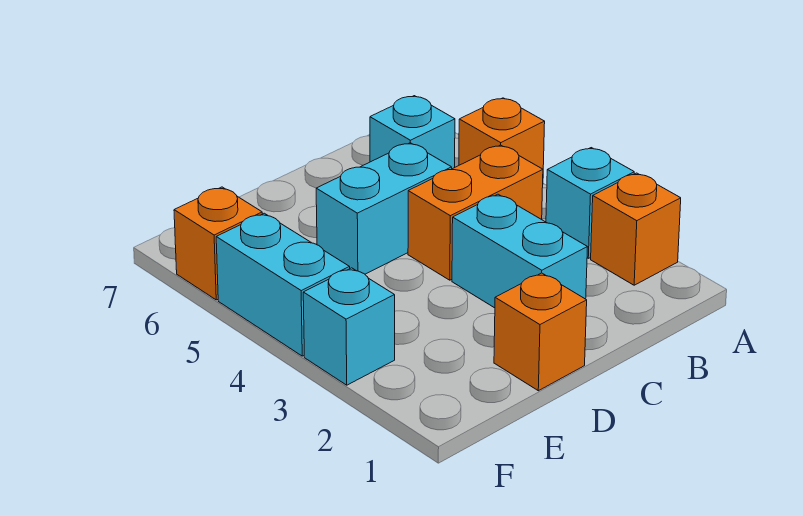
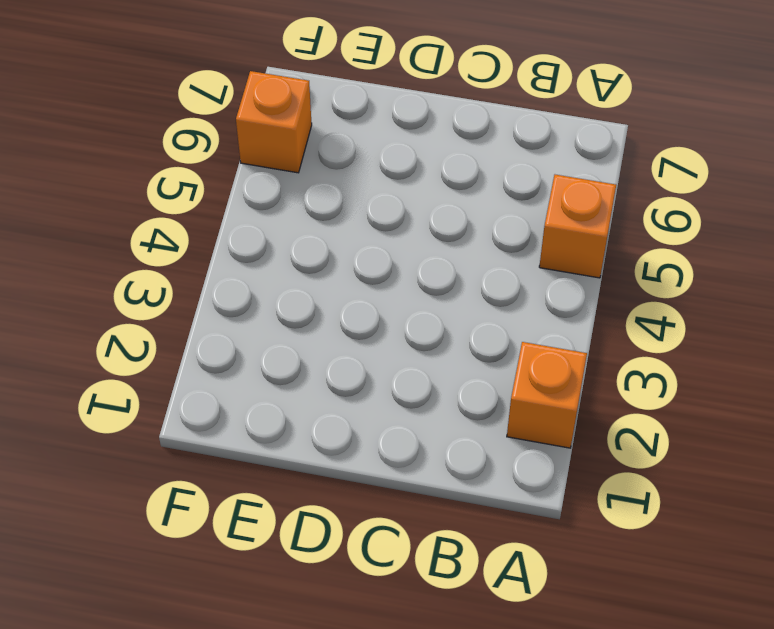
none -> cyan 1x1 brick [546,148,634,258]
none -> orange 1x2 brick [408,145,543,280]

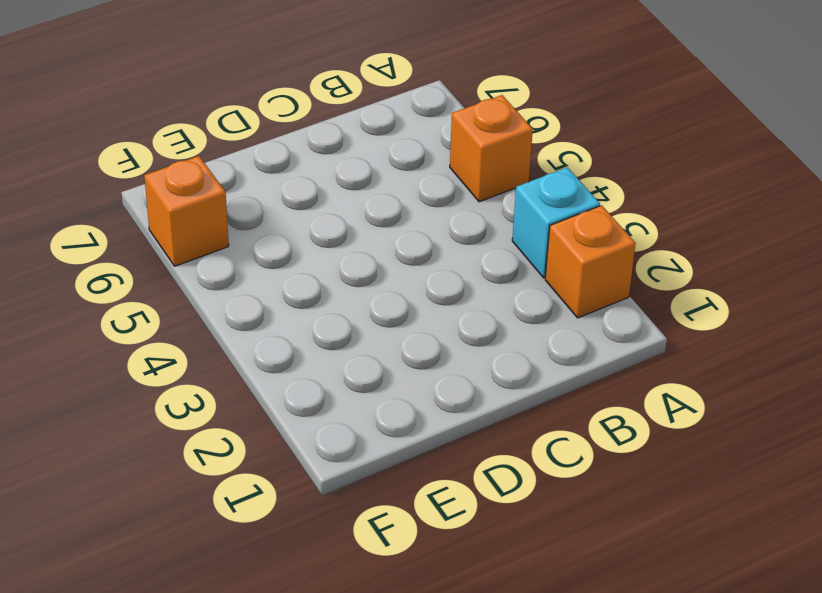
none -> orange 1x2 brick [408,145,543,280]
none -> cyan 1x1 brick [370,96,455,169]

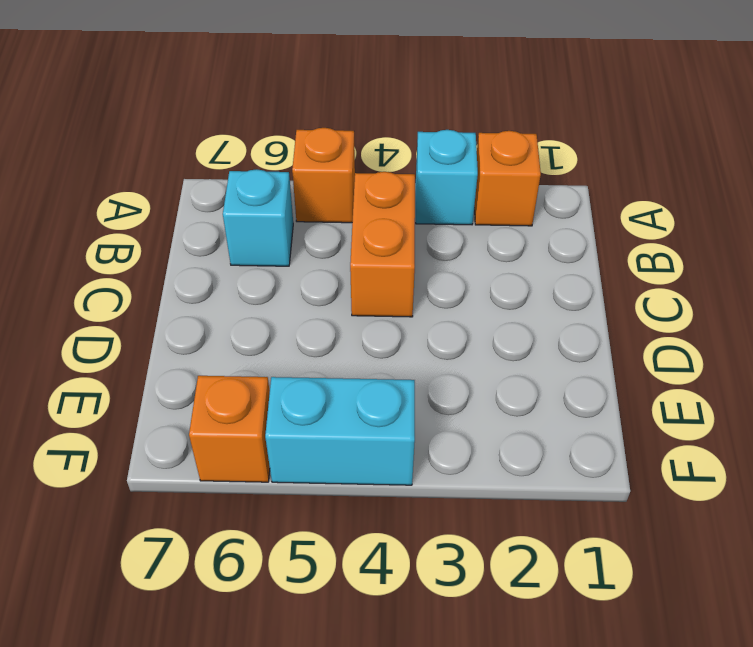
none -> cyan 1x2 brick [452,194,587,308]
none -> cyan 1x2 brick [316,143,452,274]

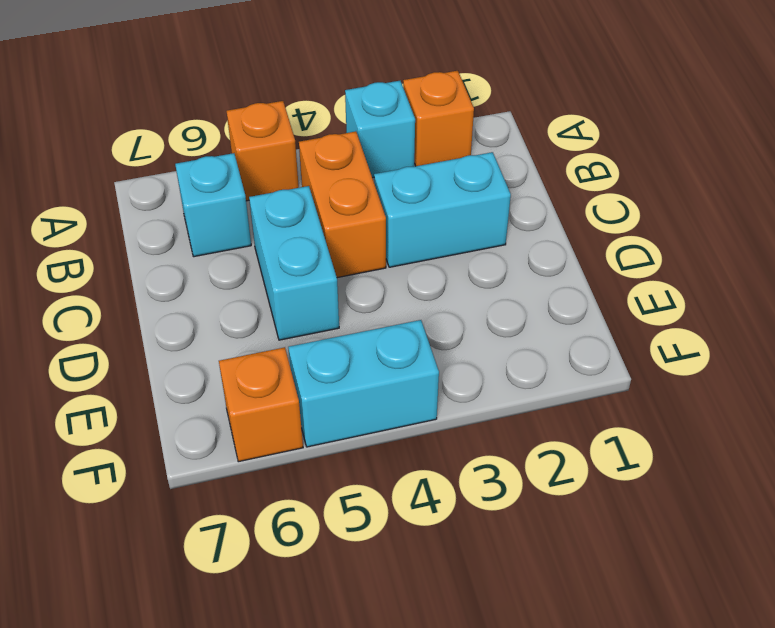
none -> orange 1x1 brick [494,273,587,391]
none -> cyan 1x1 brick [303,268,395,385]

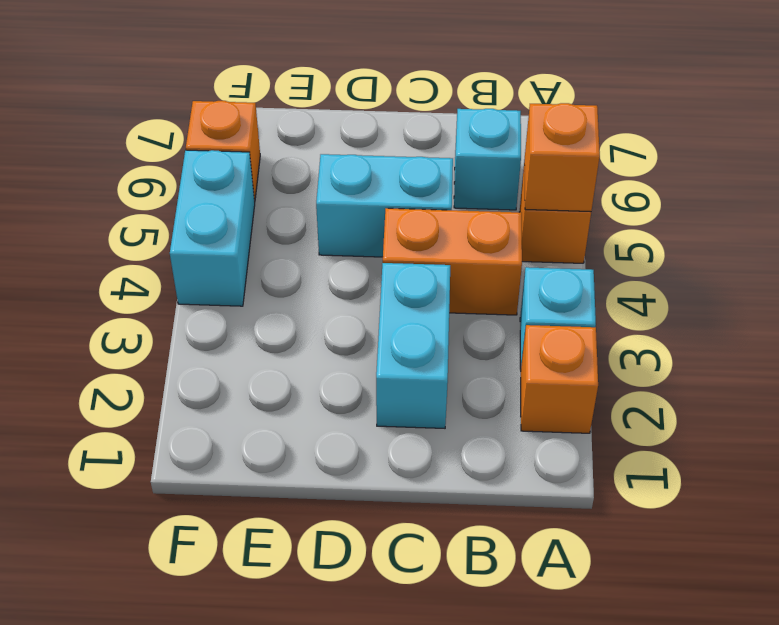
orange 1x1 brick [524,103,600,212] -> orange 1x1 brick moved to [494,273,587,391]
none -> cyan 1x1 brick [303,268,395,385]

